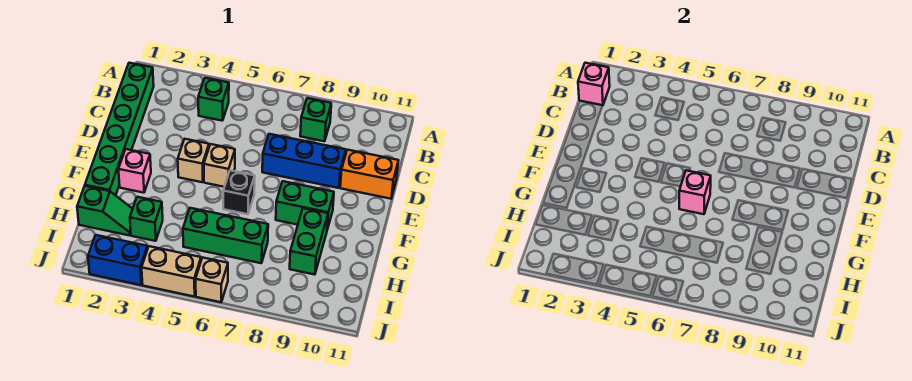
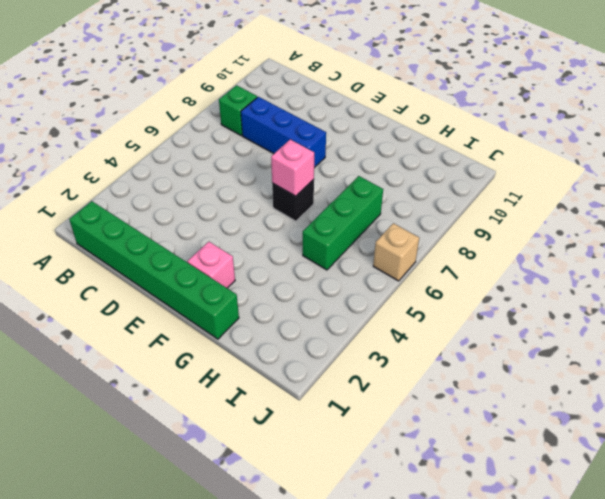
blue 1x3 brick [241,97,326,168] -> blue 1x3 brick turned to [262,134,346,188]
none -> green 1x1 brick [198,78,229,121]
none -> orange 1x2 brick [340,150,399,199]
none -> tan 1x1 brick [178,139,209,182]

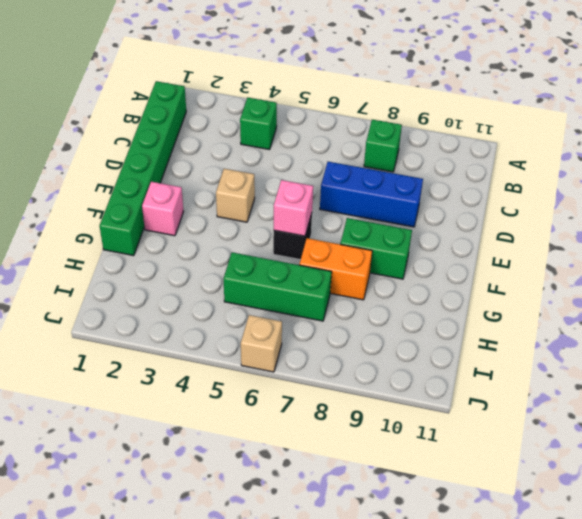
orange 1x2 brick [300,238,372,300] -> orange 1x2 brick moved to [340,150,399,199]
none -> tan 1x1 brick [204,144,235,187]
none -> green 1x2 brick [290,208,328,275]
none -> green 1x2 slope [77,186,133,235]

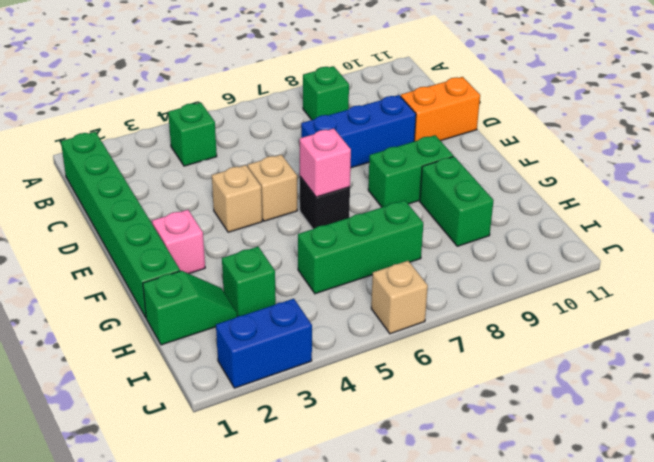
none -> tan 1x2 brick [142,246,201,297]
none -> pink 1x1 brick [578,63,610,106]

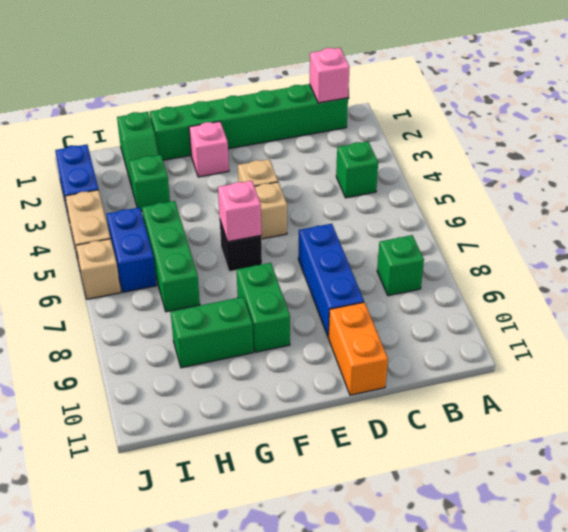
blue 1x2 brick [106,207,157,292] -> none

